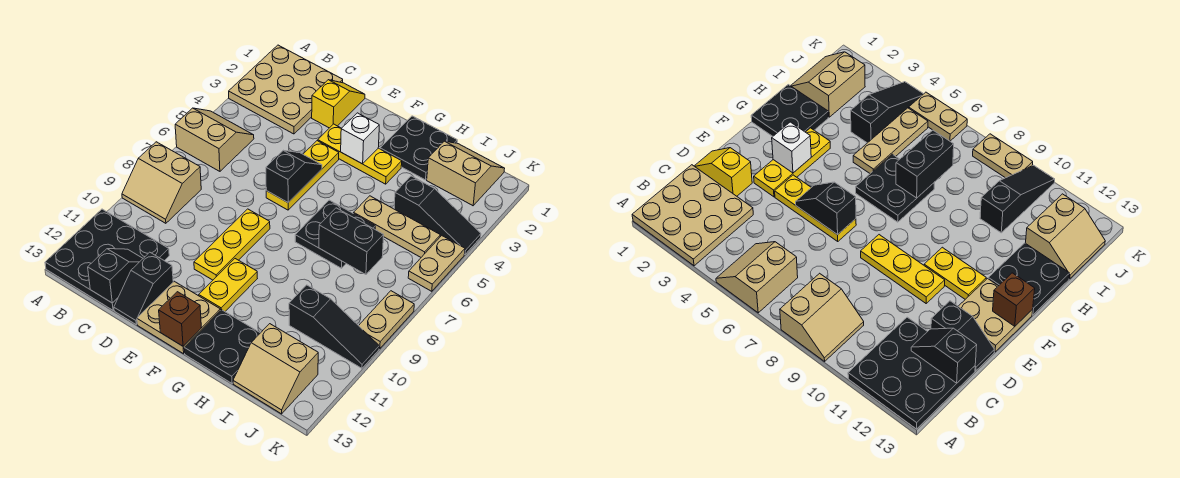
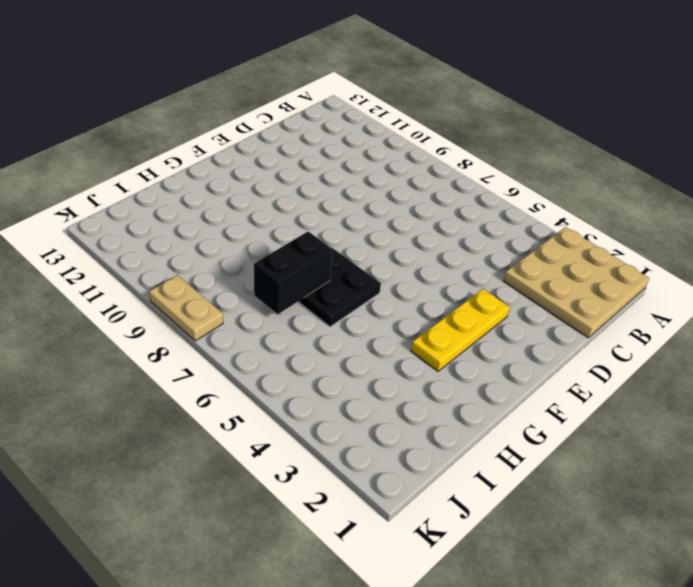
none -> tan 2x2 slope [175,108,254,171]
none -> tan 2x2 slope [122,142,201,223]
none -> black 3x3 plate [45,209,169,310]

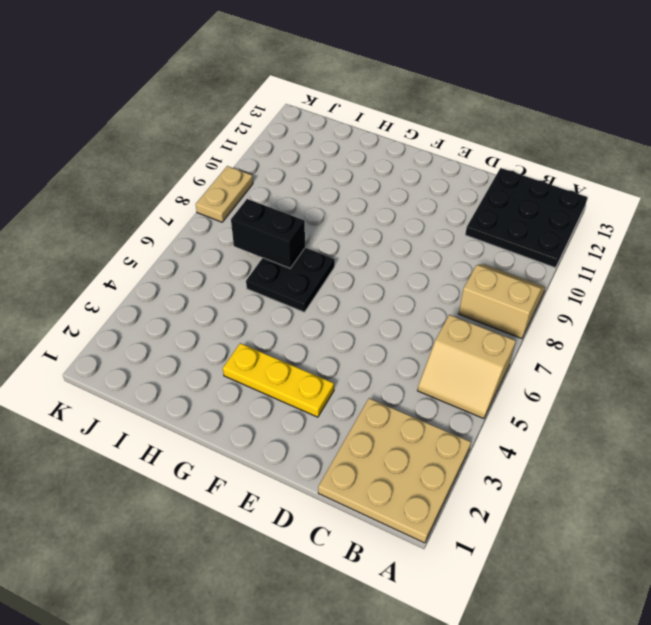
none -> yellow 1x2 slope [312,80,365,128]
none -> black 1x2 slope [114,252,173,324]
none -> yellow 1x3 plate [266,141,339,210]

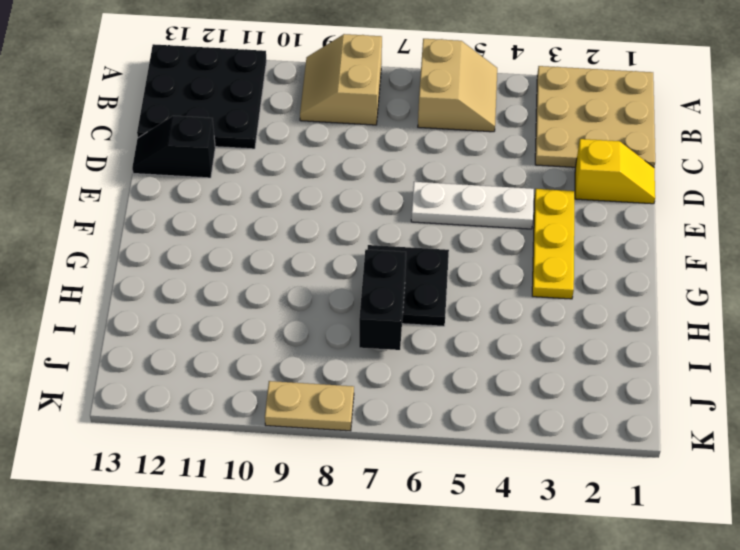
white 1x3 plate [411,182,534,229] -> yellow 1x3 plate [266,141,339,210]
none -> yellow 1x3 plate [194,209,270,280]
none -> tan 2x2 plate [137,281,220,354]
none -> yellow 1x2 plate [199,259,257,311]

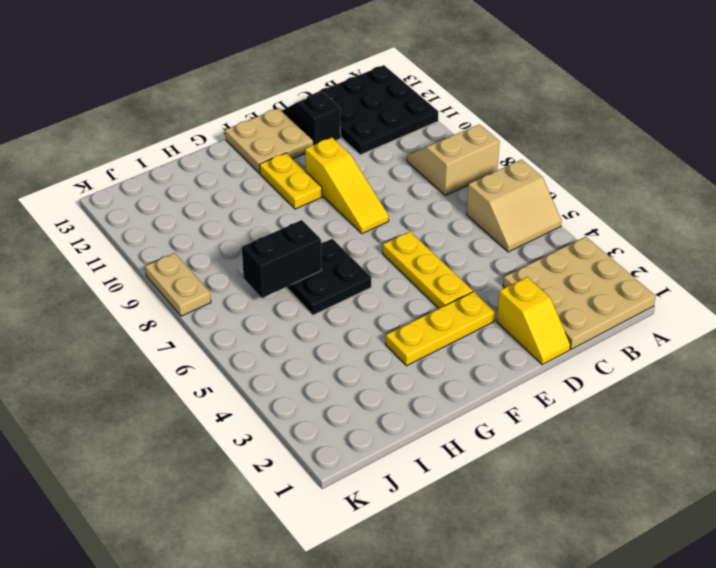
yellow 1x3 slope [305,137,389,234] -> yellow 1x3 plate [194,209,270,280]
none -> black 2x2 plate [380,116,457,180]
none -> black 2x2 plate [184,310,260,383]
none -> tan 1x3 plate [354,196,440,257]

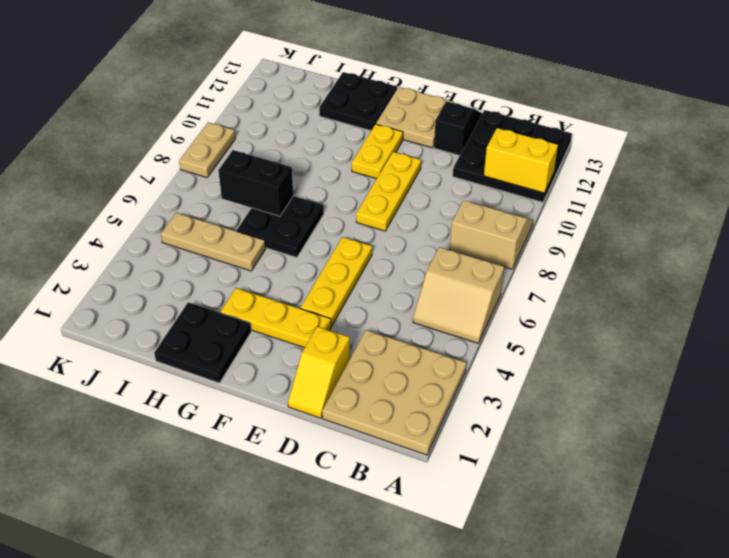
yellow 1x2 brick [484,128,558,193] -> none
none -> tan 2x2 slope [427,141,505,206]
none -> black 1x3 slope [394,176,481,254]
none -> black 1x3 slope [289,285,379,368]

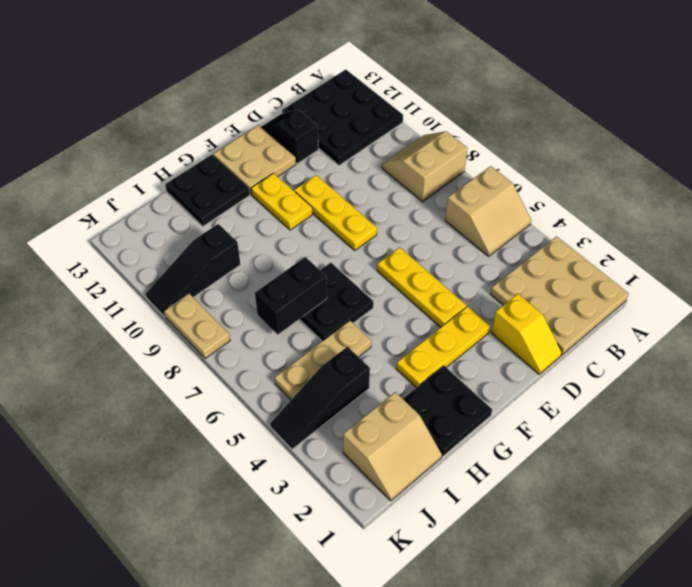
none -> tan 2x2 slope [233,324,318,414]
none -> tan 1x2 plate [408,236,465,291]
none -> black 1x2 slope [88,249,143,303]

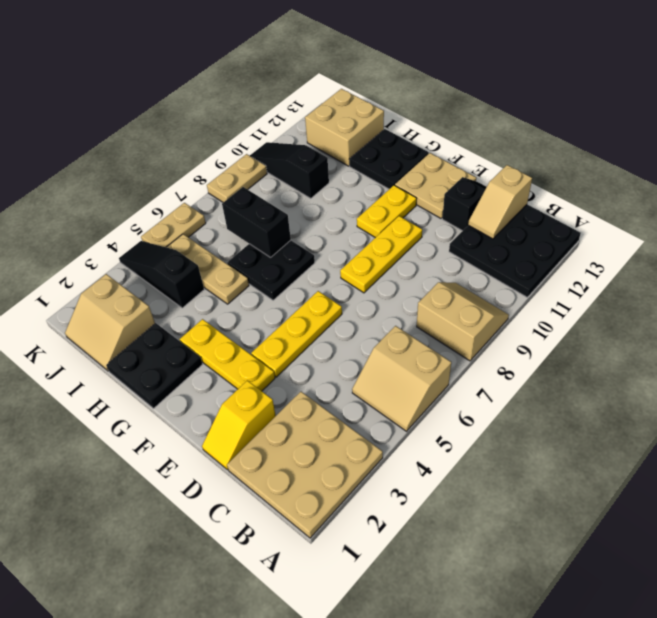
tan 1x2 slope [468,165,532,239] -> black 1x2 slope [88,249,143,303]
tan 2x2 brick [305,89,384,166] -> tan 2x2 slope [233,324,318,414]
none -> black 1x2 slope [266,150,322,202]
none -> white 1x1 brick [341,113,379,164]
none -> brown 1x1 brick [159,292,201,346]

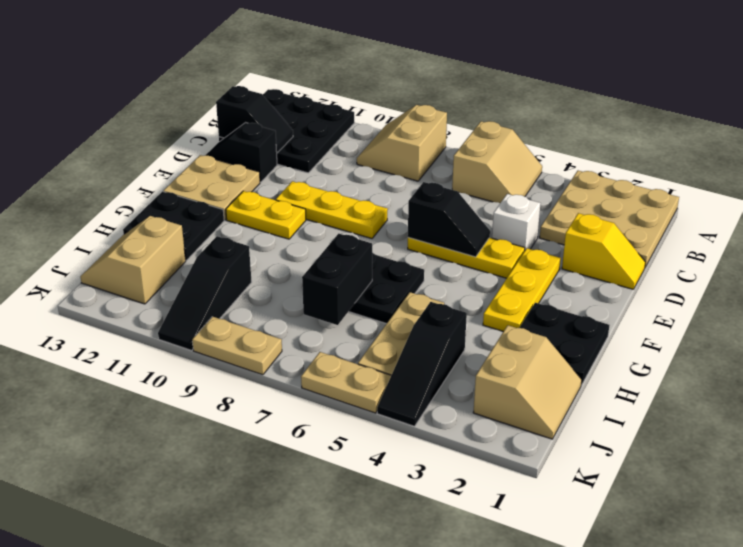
white 1x1 brick [492,194,541,250] -> white 1x1 brick moved to [341,113,379,164]
none -> brown 1x1 brick [159,292,201,346]

